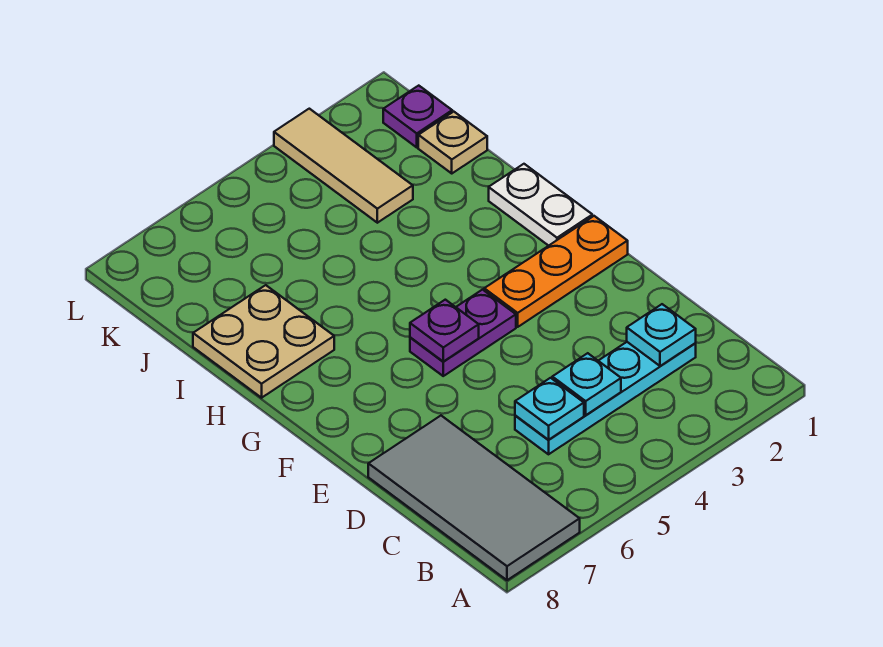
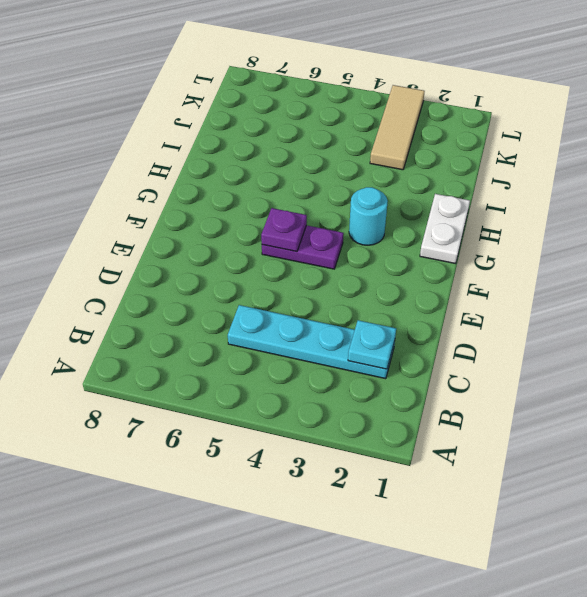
cyan 1x1 round brick [349,187,388,245] -> none
none -> grey 2x4 tile [368,416,580,580]
none -> orange 1x3 plate [484,216,628,327]
none -> tan 2x2 plate [193,285,334,398]

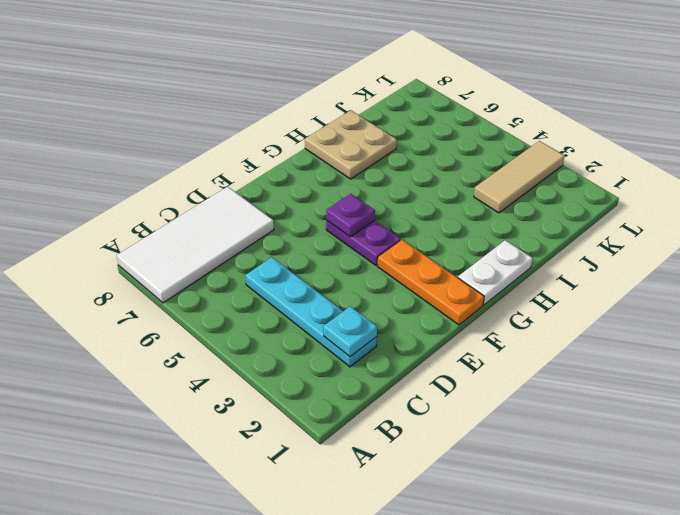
white 2x4 tile [117,187,274,303] -> grey 2x4 tile [368,416,580,580]
none -> tan 1x1 plate [418,112,487,173]
none -> purple 1x1 plate [383,86,452,147]
none -> cyan 1x1 plate [552,353,621,415]

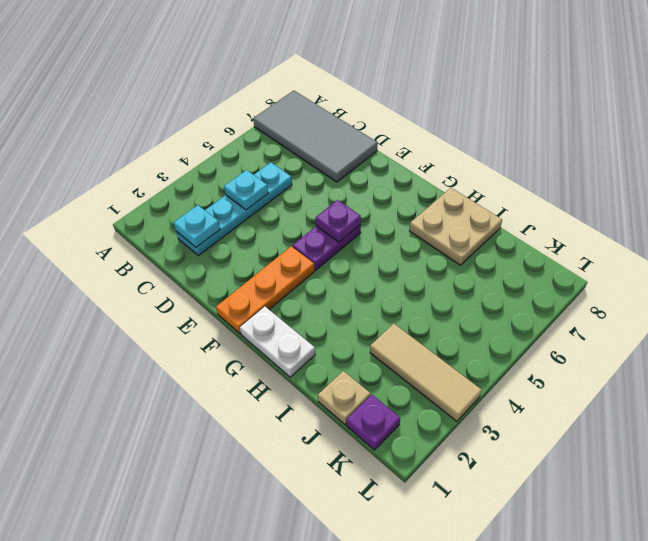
none -> cyan 1x1 plate [515,378,584,440]

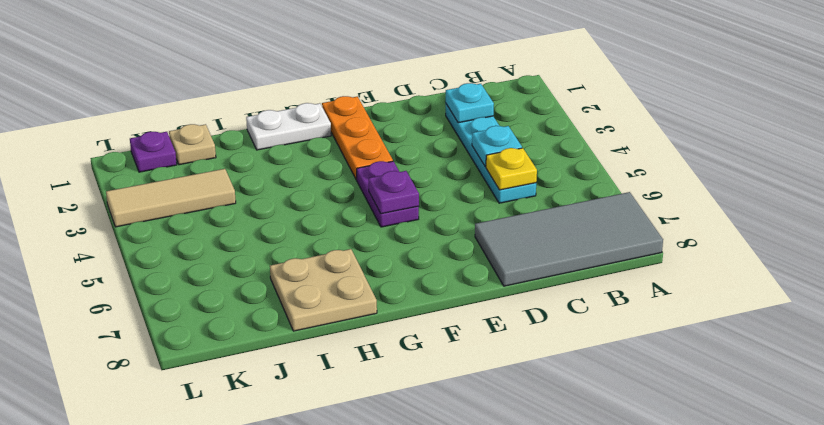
yellow 1x1 plate [486,148,537,190] -> cyan 1x1 plate [515,378,584,440]

